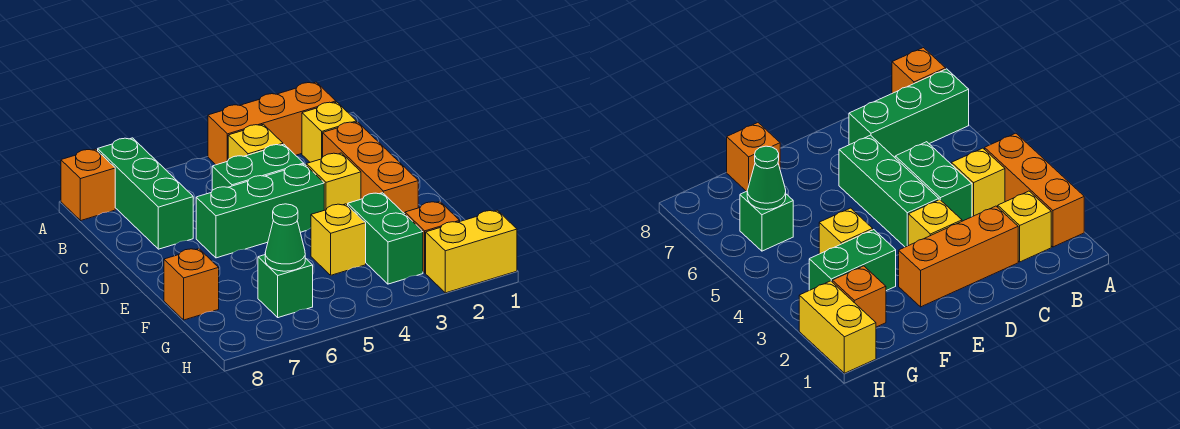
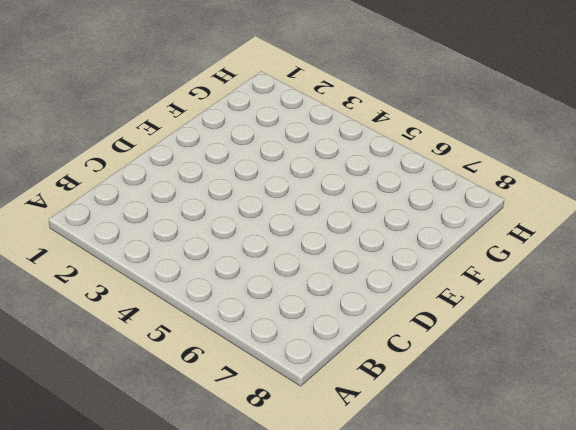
none -> orange 1x3 brick [208,82,336,165]
none -> green 1x3 brick [98,138,193,249]
none -> orange 1x1 brick [61,149,115,221]

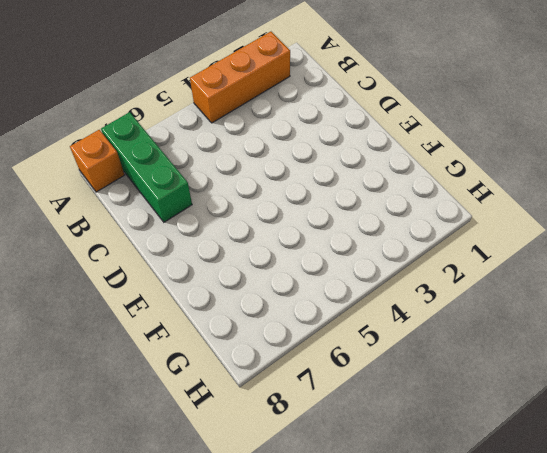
none -> yellow 1x1 brick [302,102,357,162]
none -> yellow 1x1 brick [228,124,283,159]
none -> orange 1x3 brick [323,122,418,214]

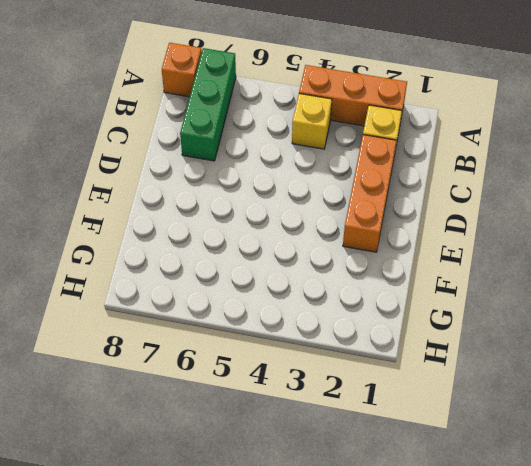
none -> green 1x2 brick [212,144,304,190]
none -> yellow 1x1 brick [306,153,361,210]
none -> green 1x3 brick [196,164,324,258]

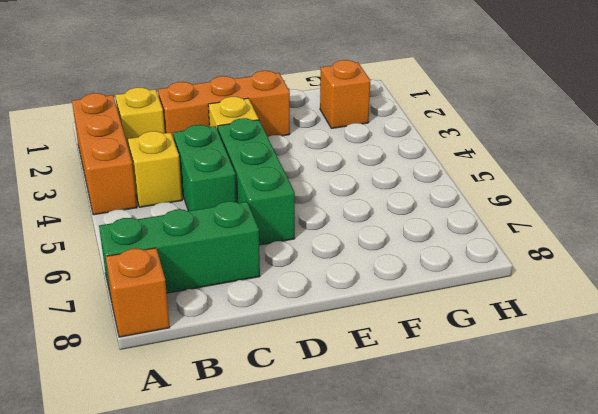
none -> green 1x2 brick [348,193,423,284]
none -> yellow 1x1 brick [311,204,366,275]
none -> orange 1x1 brick [164,249,219,320]

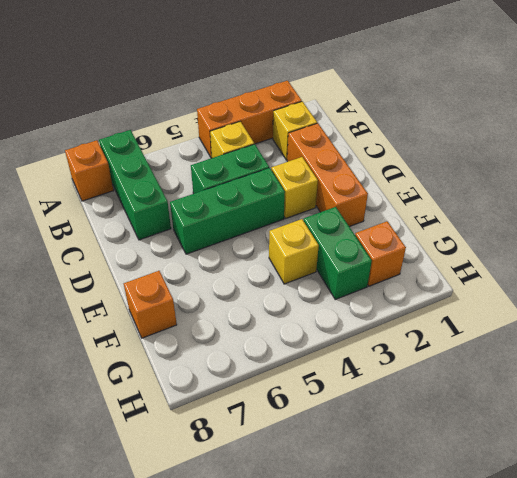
none -> green 1x1 brick [258,255,313,318]
none -> yellow 1x2 brick [426,210,517,293]
none -> green 1x1 cone [265,204,305,271]

